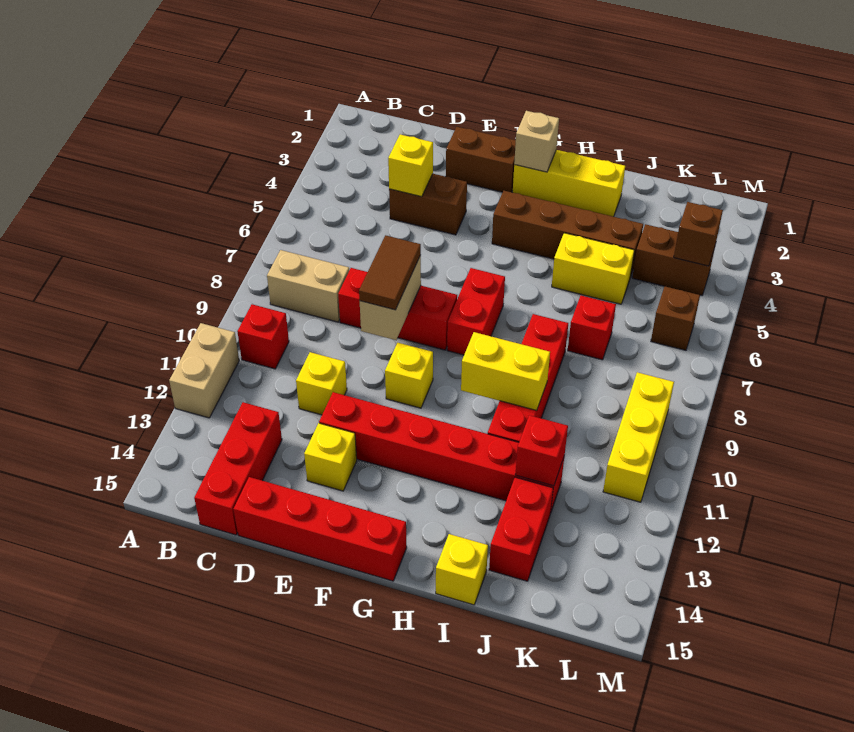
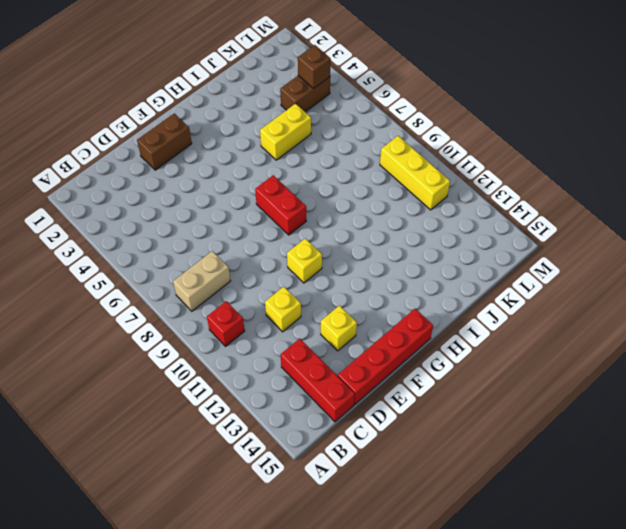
none -> tan 1x2 brick [169,323,239,418]
none -> brown 1x2 brick [389,174,467,235]
none -> red 1x3 brick [338,268,457,350]
none -> red 1x6 brick [319,392,564,511]

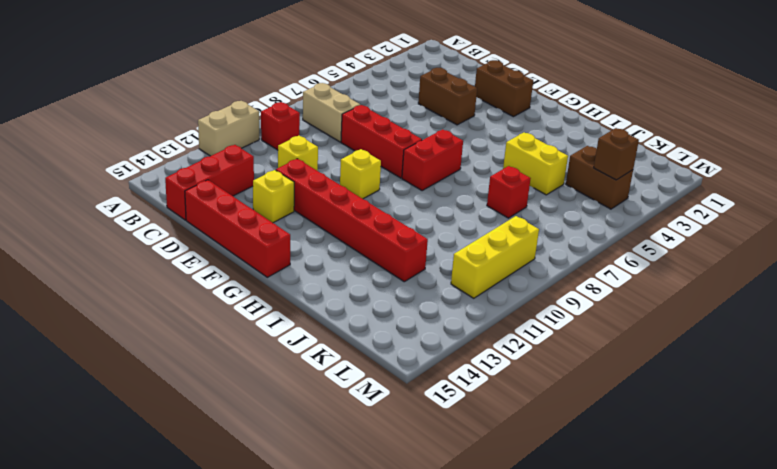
none -> yellow 1x3 brick [513,150,625,217]
none -> brown 1x4 brick [492,191,643,275]
none -> red 1x4 brick [488,314,568,442]
none -> yellow 1x1 brick [436,534,488,605]

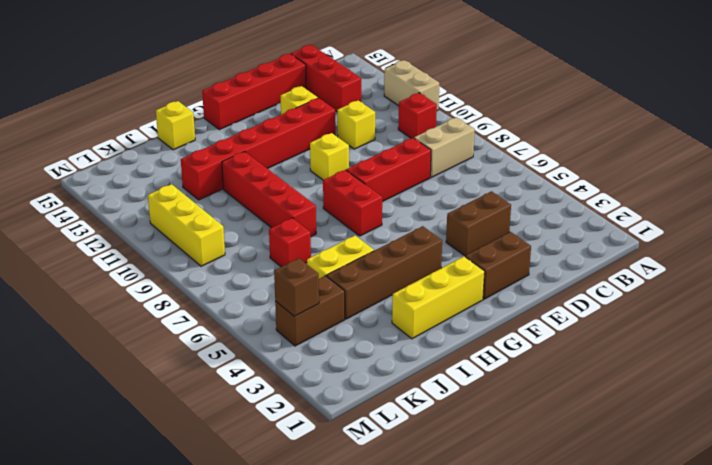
none -> red 1x2 brick [489,477,553,581]
none -> brown 1x1 brick [651,286,700,350]
none -> yellow 1x1 brick [388,134,433,197]
none -> tan 1x2 brick [360,256,421,340]

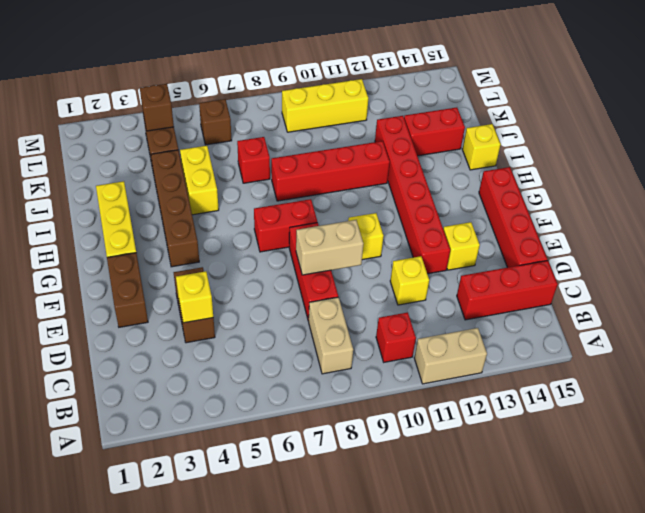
none -> tan 1x1 brick [514,111,559,172]
none -> yellow 1x2 brick [461,332,550,411]
none -> red 1x1 brick [515,415,568,486]
none -> brown 1x2 tile [359,235,421,310]

